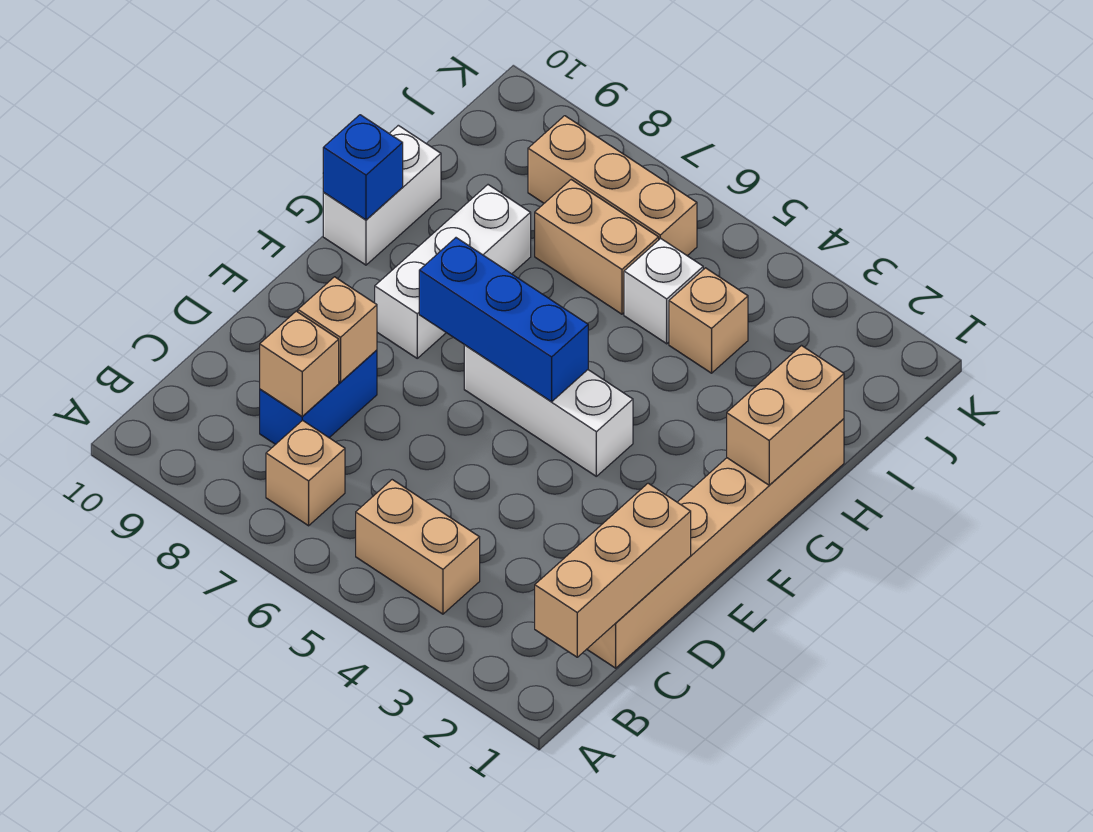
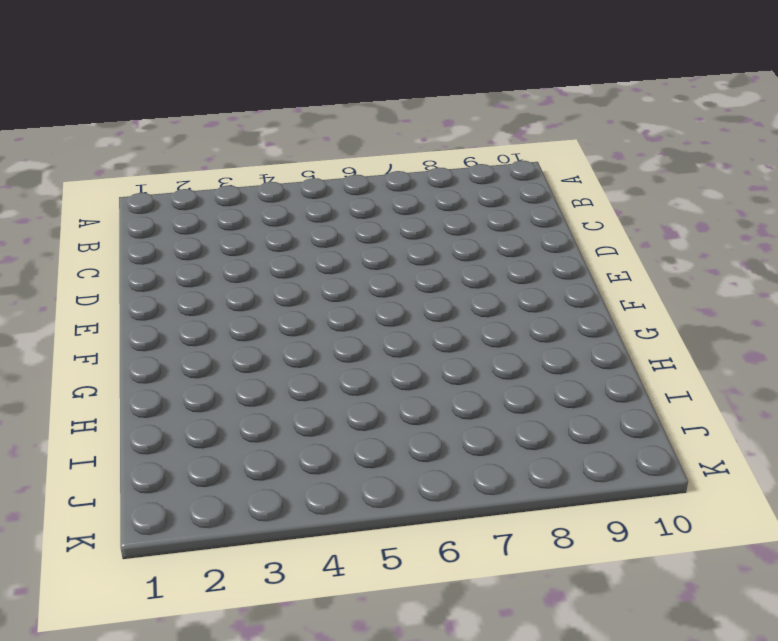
none -> tan 1x2 brick [356,480,480,614]
none -> tan 1x1 brick [266,420,345,526]
none -> tan 1x6 brick [587,419,844,668]

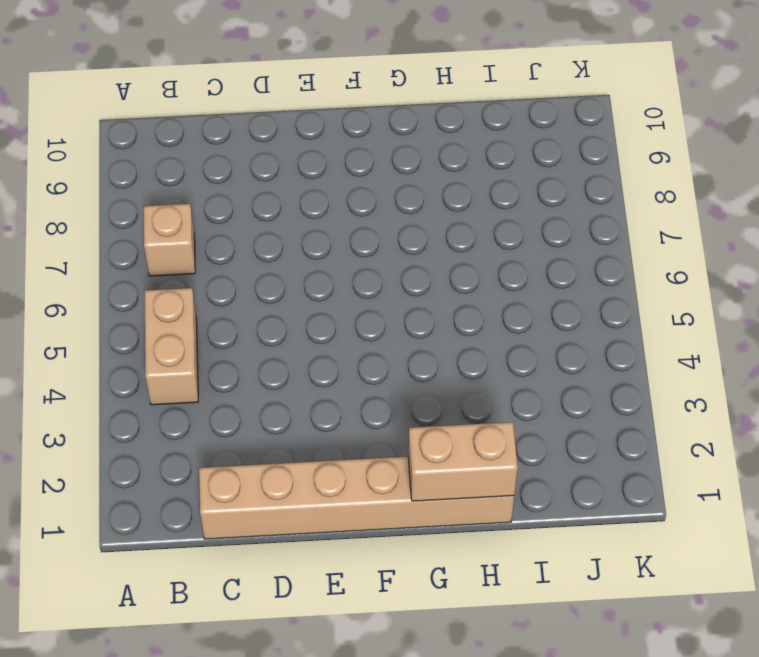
none -> blue 1x2 brick [260,350,377,444]
none -> white 1x3 brick [464,345,633,476]
none -> white 1x3 brick [375,185,531,358]

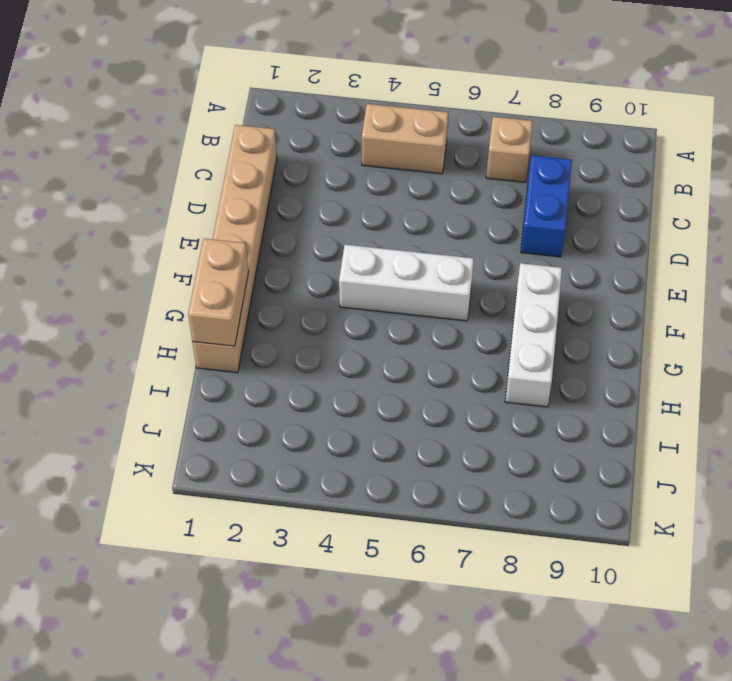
none -> white 1x2 brick [323,125,441,265]
none -> tan 1x1 brick [669,268,748,373]
none -> white 1x1 brick [624,238,703,344]

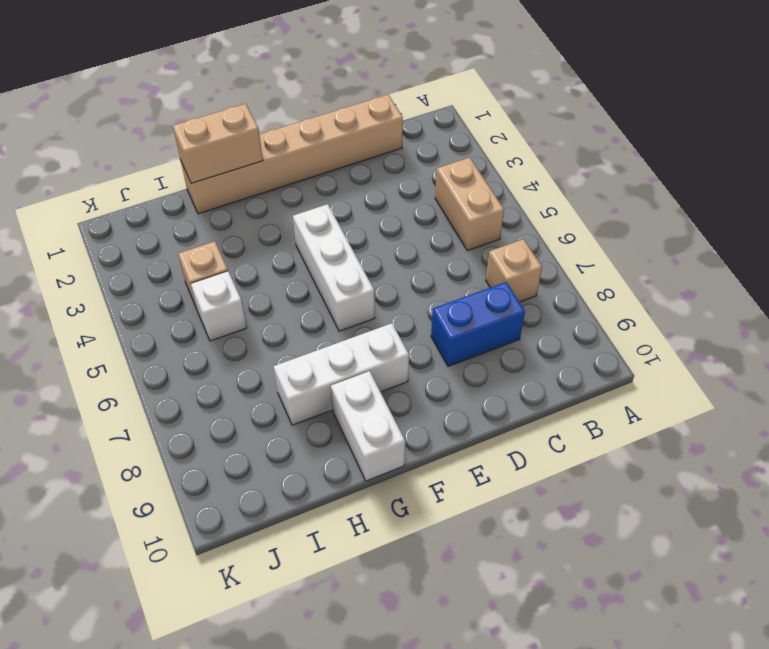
white 1x2 brick [331,371,405,481] -> white 1x2 brick turned to [323,125,441,265]
none -> tan 1x2 brick [535,180,659,314]
none -> tan 1x3 brick [528,116,697,256]
none -> tan 1x3 brick [535,483,691,657]

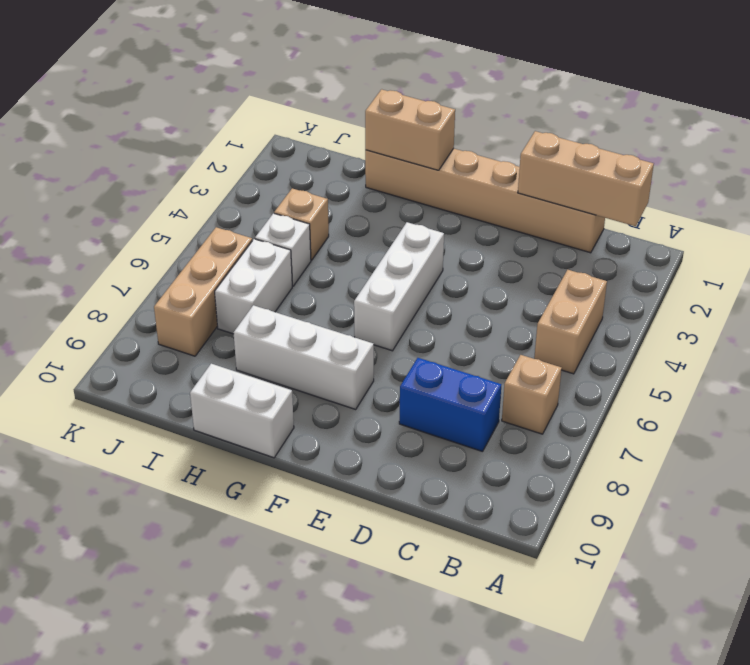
white 1x2 brick [215,239,292,334] -> tan 1x2 brick [535,180,659,314]
none -> tan 1x1 brick [260,311,339,417]
none -> tan 1x1 brick [298,277,377,382]
none -> blue 1x3 brick [419,238,588,402]

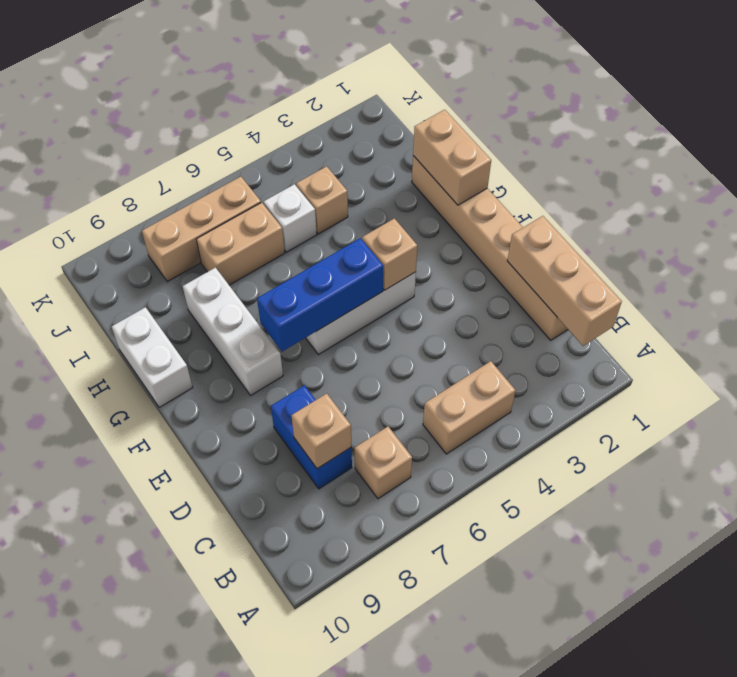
tan 1x1 brick [362,218,417,290] -> tan 1x1 brick moved to [298,277,377,382]
none -> blue 1x1 brick [323,115,403,220]

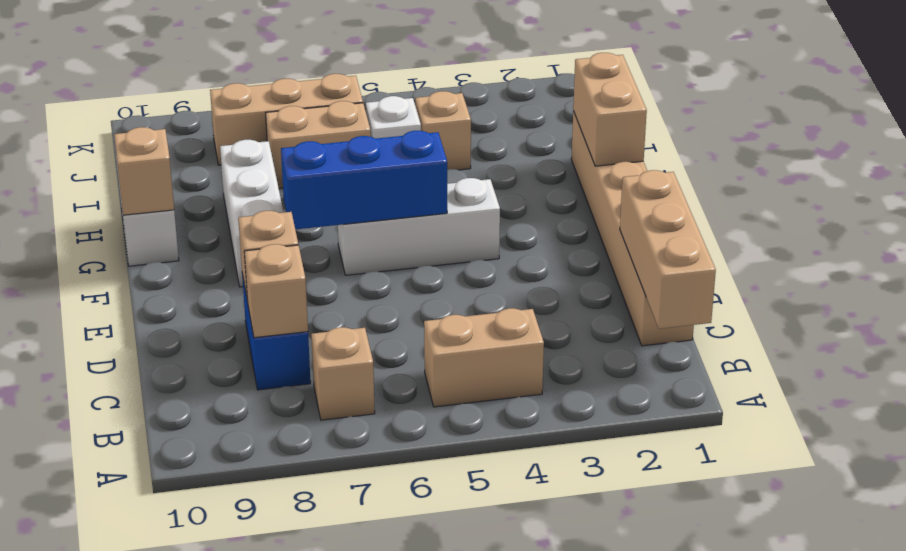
tan 1x1 brick [114,127,174,215] -> blue 1x1 brick [323,115,403,220]

